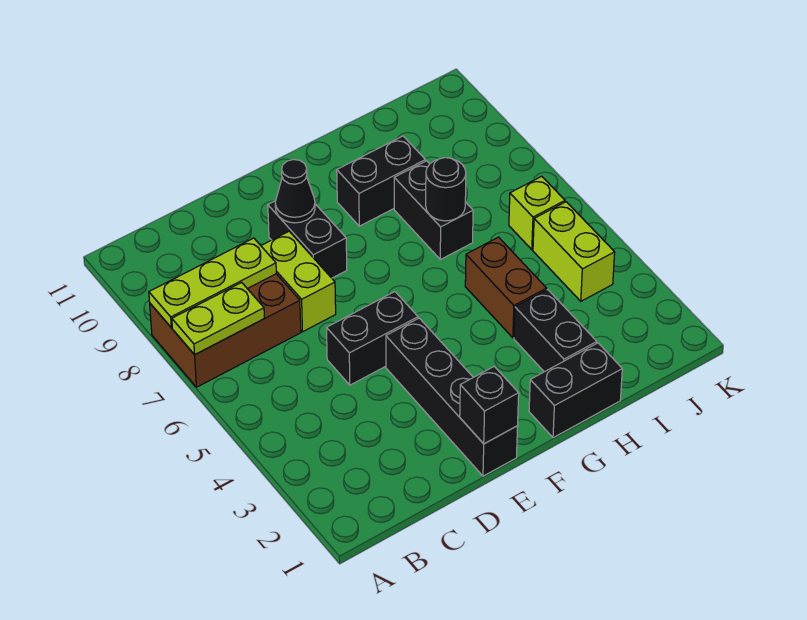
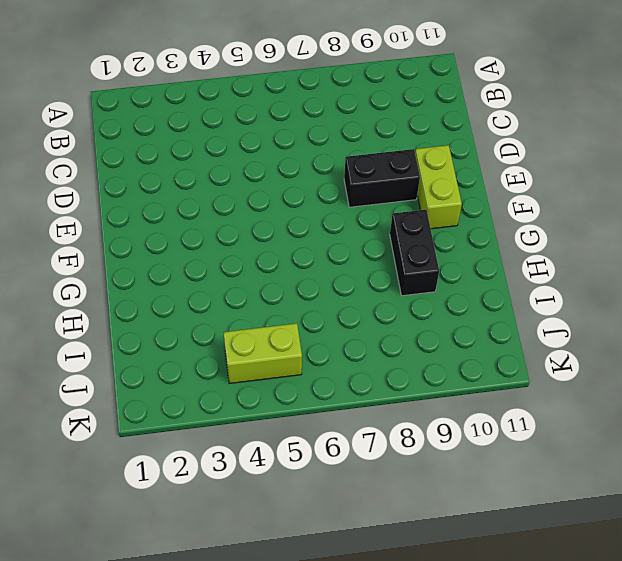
lime 1x2 brick [415,145,462,229] -> lime 1x2 brick turned to [261,231,336,332]
none -> brown 2x3 brick [150,274,301,387]
none -> black 1x2 brick [327,292,418,385]
none -> black 1x4 brick [386,318,518,476]

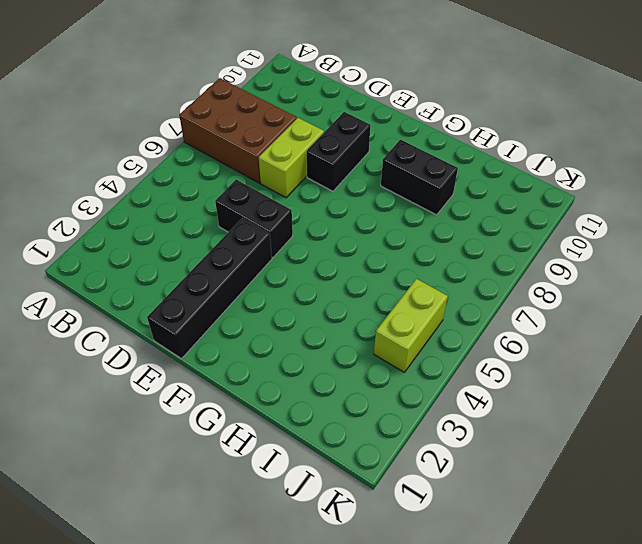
none -> black 1x2 brick [529,343,622,438]
none -> black 1x2 brick [514,290,597,372]
none -> brown 1x2 brick [465,237,547,338]

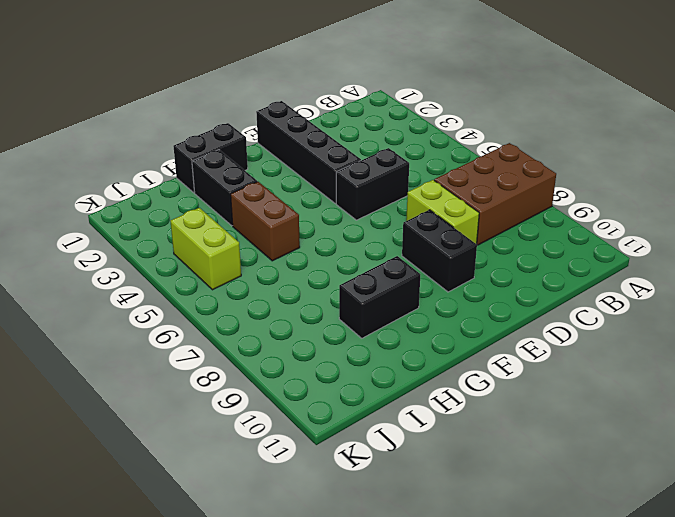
none -> black 1x2 brick [394,161,473,259]
none -> lime 1x1 brick [509,176,565,250]
none -> lime 1x2 plate [172,282,264,355]

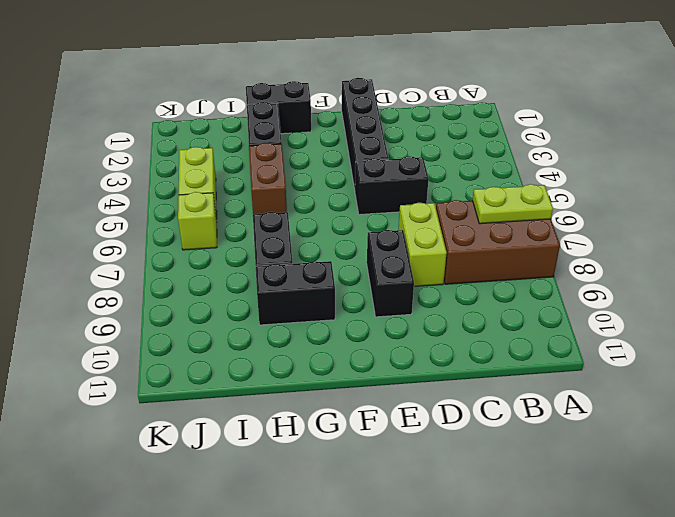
none -> lime 1x3 plate [149,238,276,328]
none -> black 1x1 brick [460,366,519,444]
none -> black 1x1 cone [275,160,315,223]

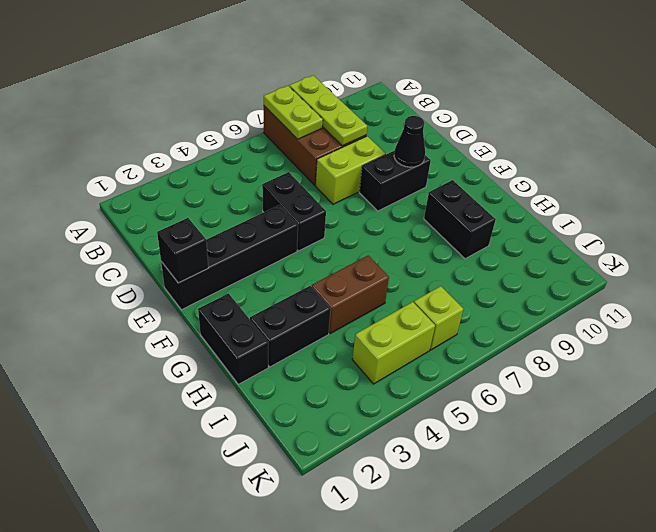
none -> black 1x2 brick [394,161,473,259]
none -> black 1x1 round brick [426,158,466,221]

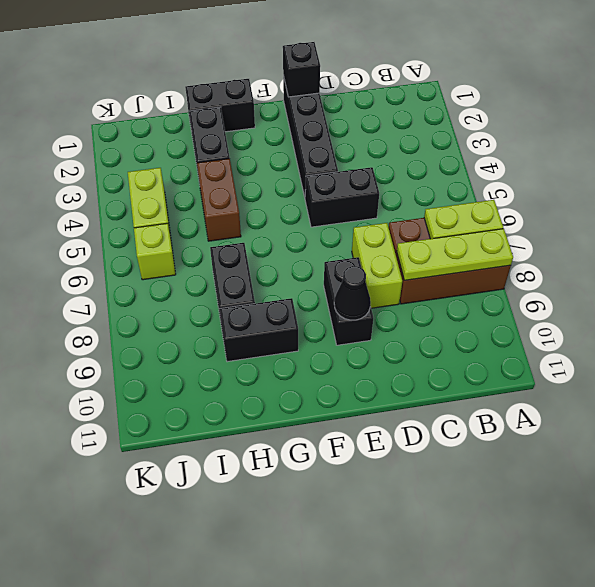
none -> black 1x1 round brick [426,158,466,221]

